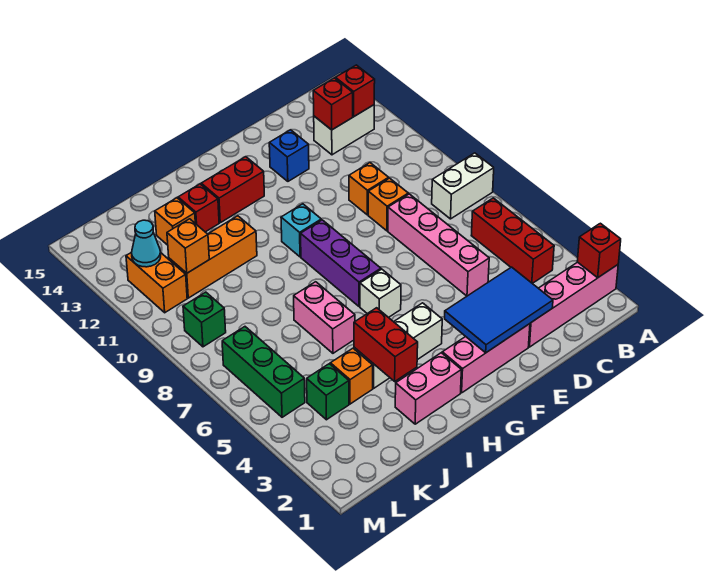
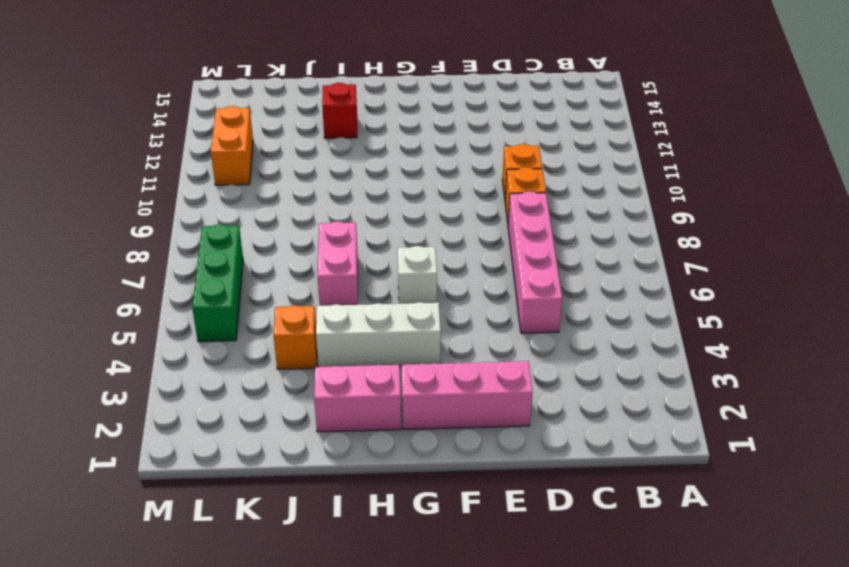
none -> pink 1x4 brick [529,262,618,347]
none -> white 1x2 brick [432,153,494,219]
none -> red 1x3 brick [471,198,554,283]
none -> white 1x2 brick [314,105,374,155]

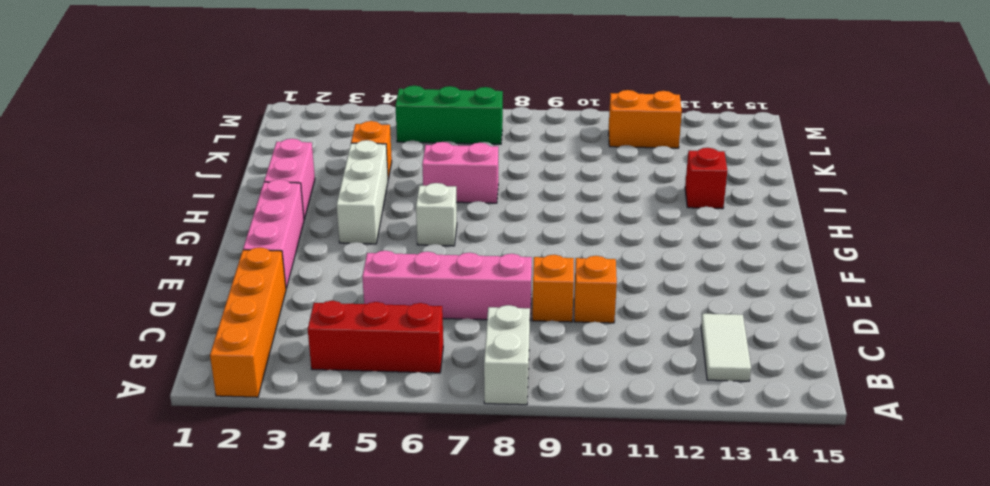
orange 1x4 brick [210,247,286,397] -> pink 1x4 brick [529,262,618,347]
white 1x2 tile [701,314,751,381] -> white 1x2 brick [314,105,374,155]
none -> blue 1x1 brick [269,130,309,181]
none -> purple 1x3 brick [301,220,381,306]
none -> cyan 1x1 brick [281,204,321,257]
none -> red 1x2 brick [201,157,264,223]

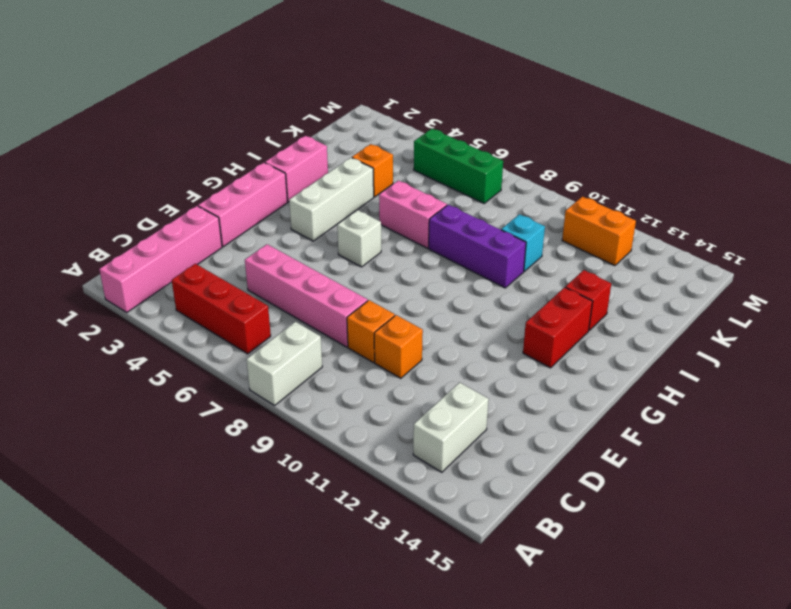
purple 1x3 brick [429,205,526,288] -> purple 1x3 brick moved to [301,220,381,306]
cyan 1x1 brick [501,214,545,271] -> cyan 1x1 brick moved to [281,204,321,257]
none -> blue 1x1 brick [269,130,309,181]
none -> orange 1x3 brick [169,216,257,298]
none -> orange 1x1 brick [155,198,195,245]
none -> green 1x1 brick [307,364,349,420]

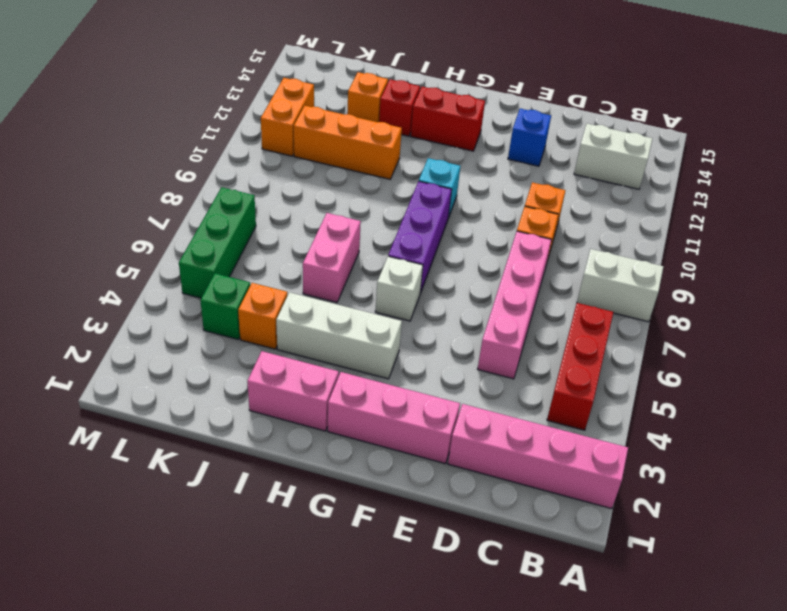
none -> green 1x1 brick [183,292,226,347]
none -> red 1x1 brick [577,223,621,278]
none -> red 1x1 brick [335,65,375,116]
none -> red 1x1 brick [313,78,353,130]

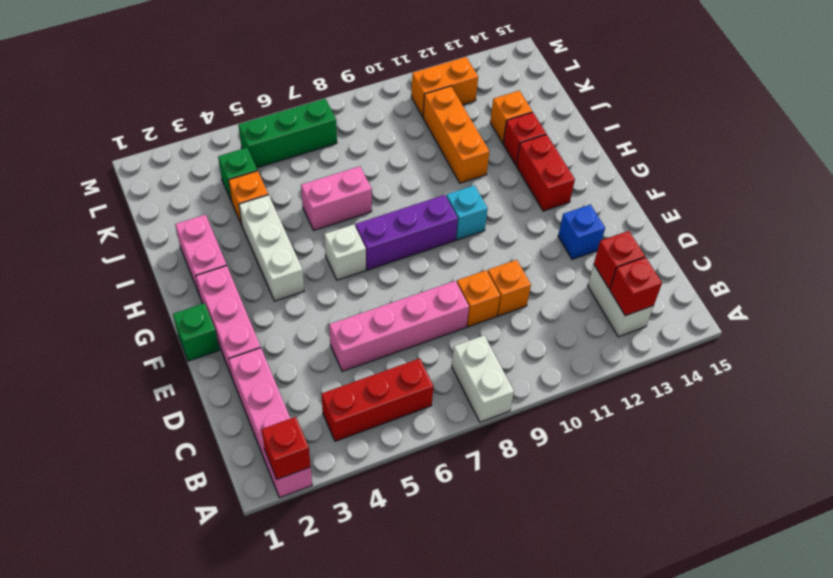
green 1x1 brick [173,303,219,361] -> green 1x1 brick moved to [183,292,226,347]
none -> blue 2x3 tile [445,267,553,353]
none -> red 1x2 brick [354,308,418,381]
none -> orange 1x1 brick [167,219,209,273]
none -> cyan 1x1 cone [132,220,161,267]

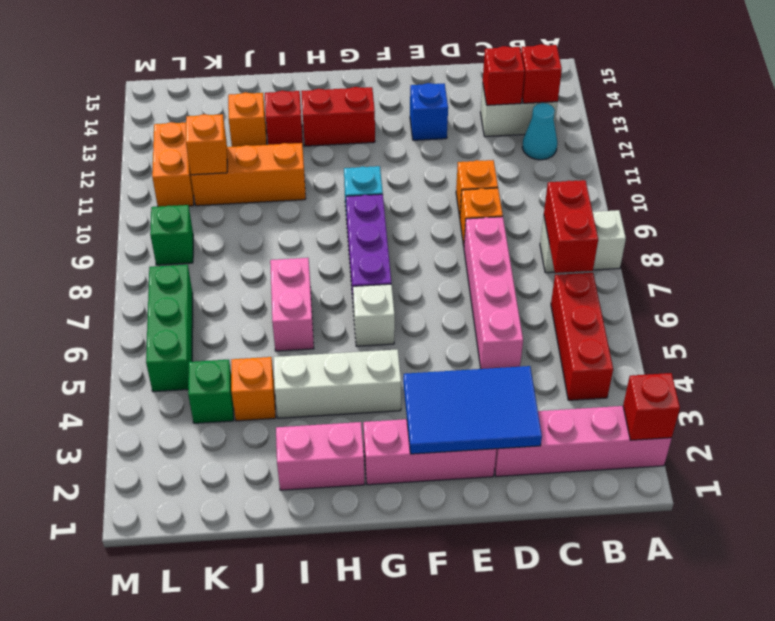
red 1x2 brick [544,180,598,273] -> red 1x2 brick moved to [354,308,418,381]
cyan 1x1 cone [522,103,557,160] -> cyan 1x1 cone moved to [132,220,161,267]

